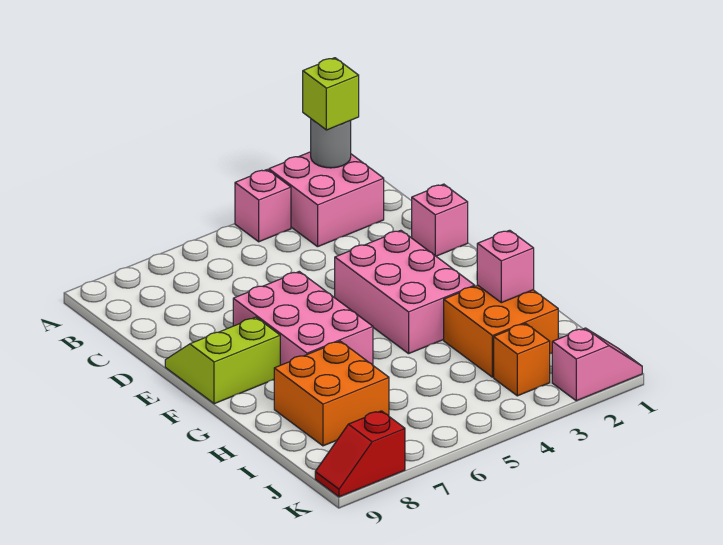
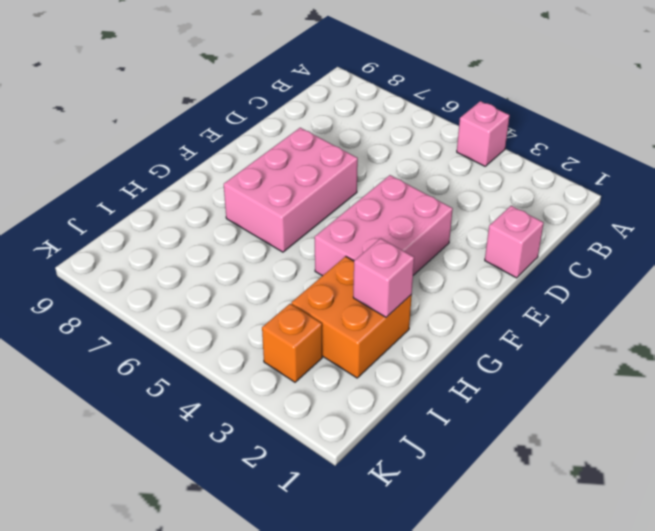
none -> pink 2x2 brick [269,152,384,247]
none -> lime 2x2 slope [165,317,280,404]
none -> orange 2x2 brick [274,341,389,446]

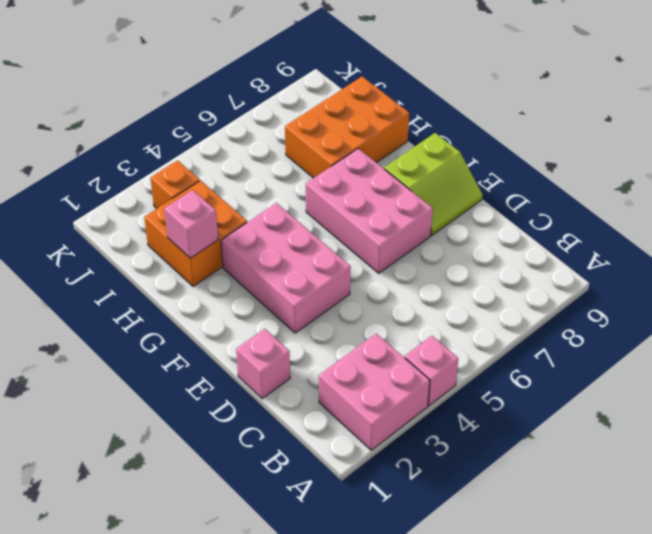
orange 2x3 brick [285,76,409,178] -> orange 2x2 brick [274,341,389,446]
none -> pink 1x2 slope [552,328,642,401]
none -> red 1x2 slope [315,411,405,497]
none -> grey 1x1 round brick [311,119,351,168]

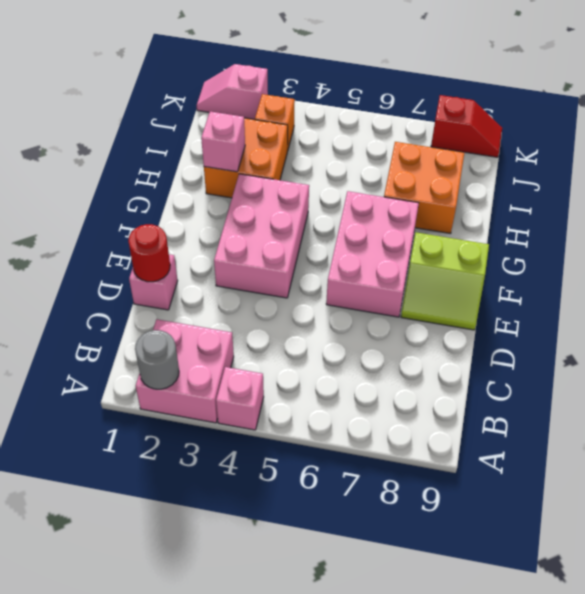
red 1x1 round brick [128,224,170,282] -> none
none -> lime 1x1 brick [303,58,359,130]

